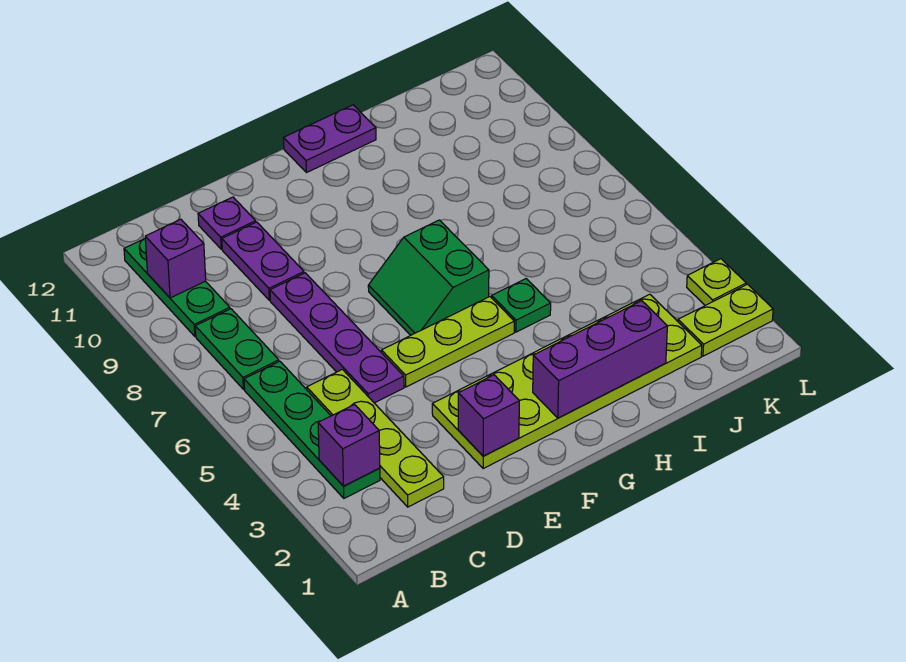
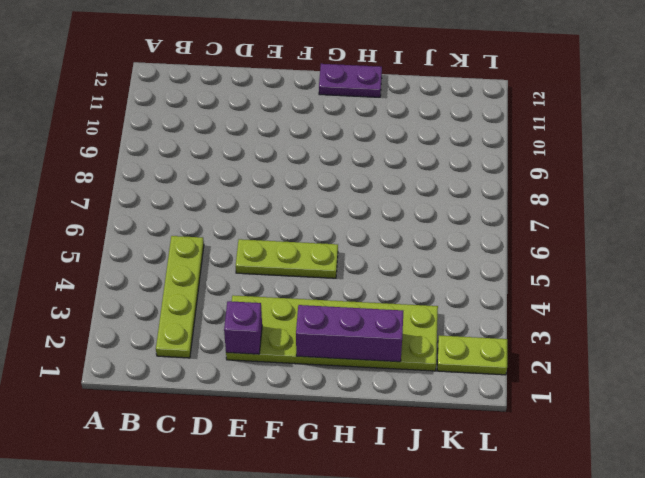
none -> green 1x4 plate [244,361,380,498]
none -> green 1x2 plate [195,309,279,389]
none -> green 1x3 plate [124,239,230,336]

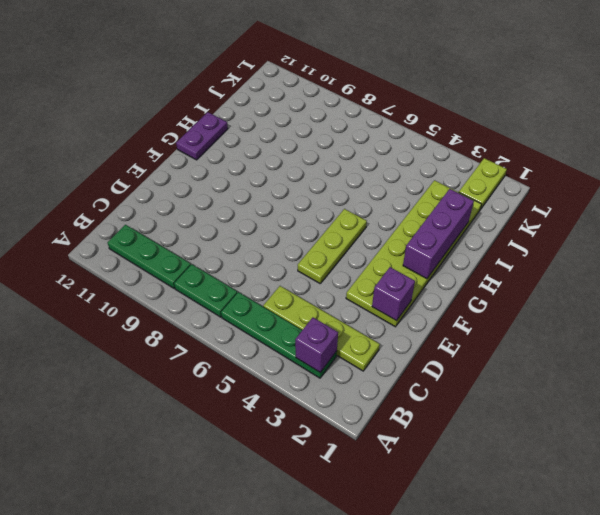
none -> purple 1x4 plate [270,273,404,403]
none -> purple 1x2 plate [222,222,304,300]
none -> purple 1x1 plate [198,197,256,249]

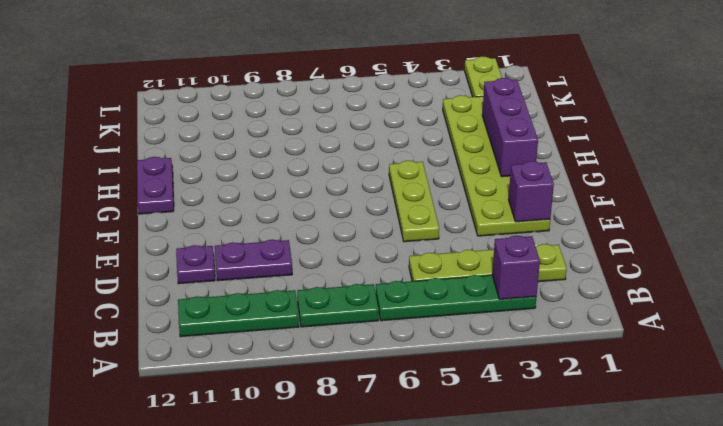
none -> purple 1x4 plate [270,273,404,403]
none -> green 2x2 slope [368,220,489,335]
none -> green 1x1 plate [492,279,551,332]

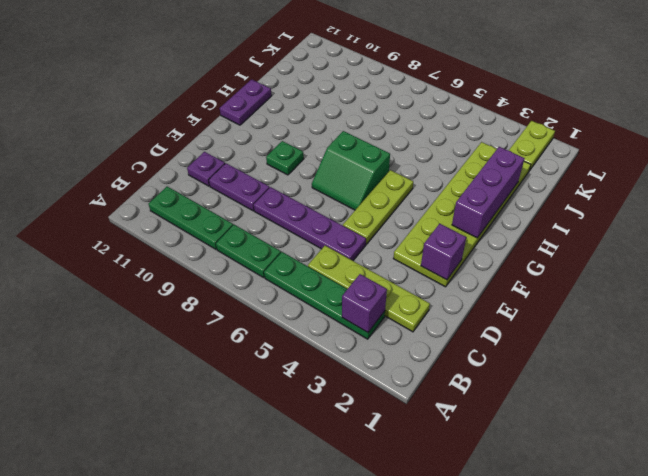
green 1x1 plate [266,141,304,175] -> green 1x1 plate moved to [492,279,551,332]
none -> lime 1x1 plate [687,259,746,305]
none -> purple 1x1 brick [145,219,206,298]

